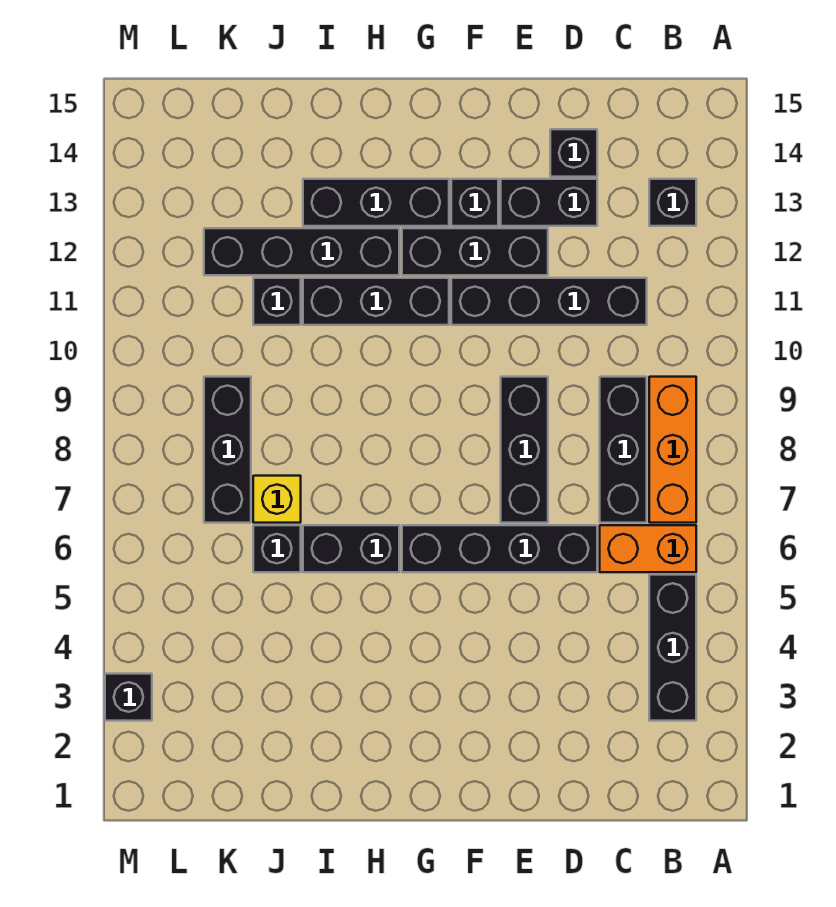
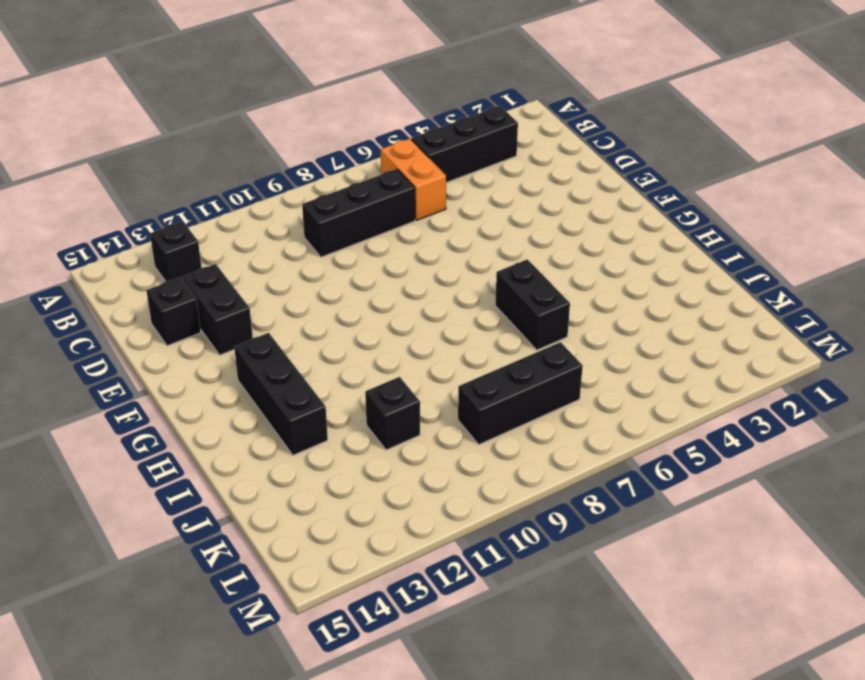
none -> orange 1x3 brick [649,377,696,523]
none -> black 1x4 brick [451,278,647,325]
none -> black 1x4 brick [402,525,597,572]

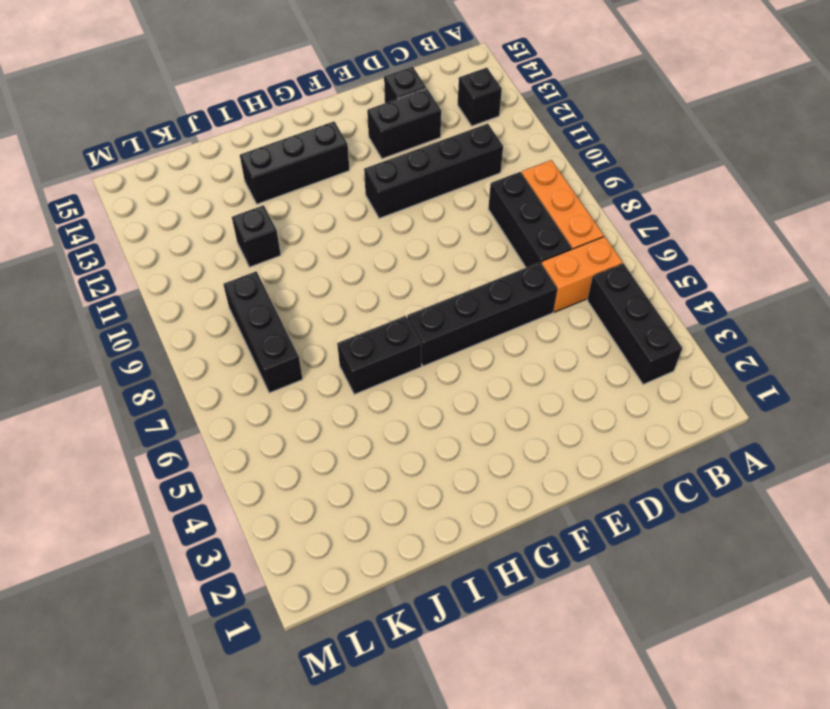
none -> black 1x3 brick [501,377,548,523]
none -> black 1x3 brick [402,228,548,275]
none -> black 1x1 brick [451,179,498,226]

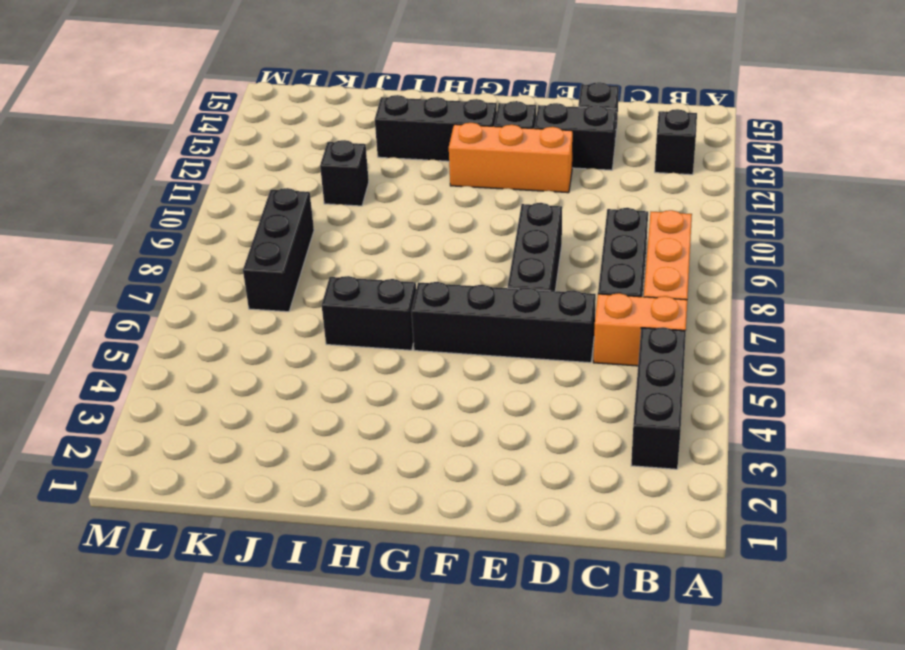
orange 1x3 brick [449,123,573,193] -> black 1x3 brick [402,228,548,275]
none -> black 1x4 brick [451,278,647,325]
none -> black 1x3 brick [303,278,449,325]
none -> black 1x4 brick [204,228,399,275]

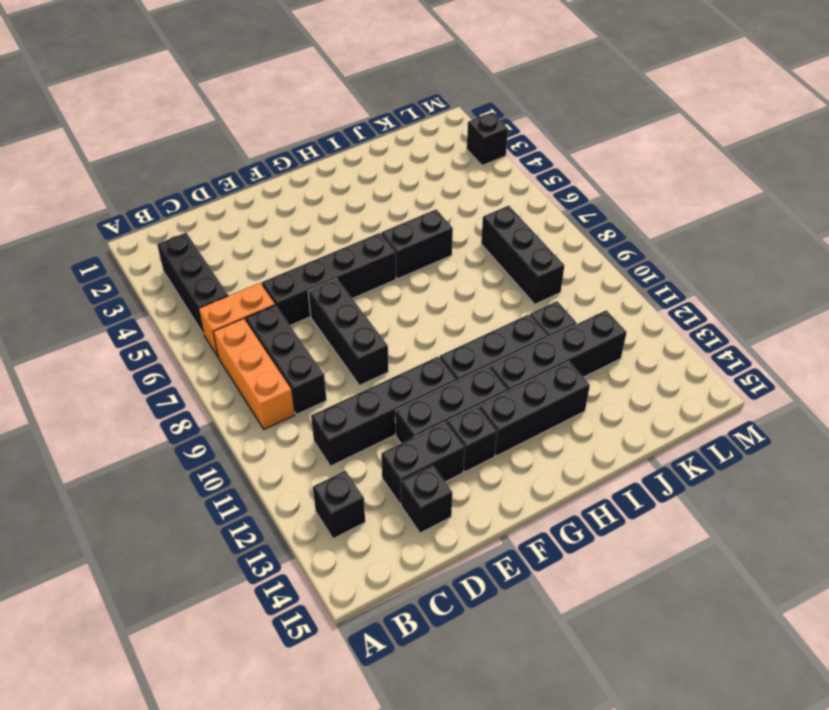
none -> black 1x1 brick [253,525,301,572]
none -> yellow 1x1 brick [253,476,301,523]

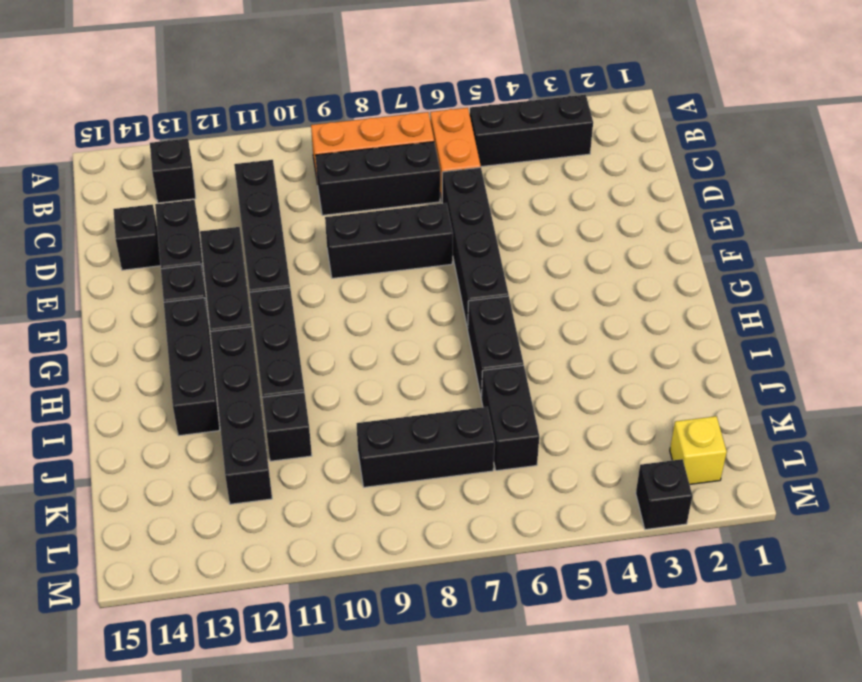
black 1x2 brick [481,365,539,471] -> black 1x1 brick [253,525,301,572]
yellow 1x1 brick [670,416,727,484] -> yellow 1x1 brick moved to [253,476,301,523]

